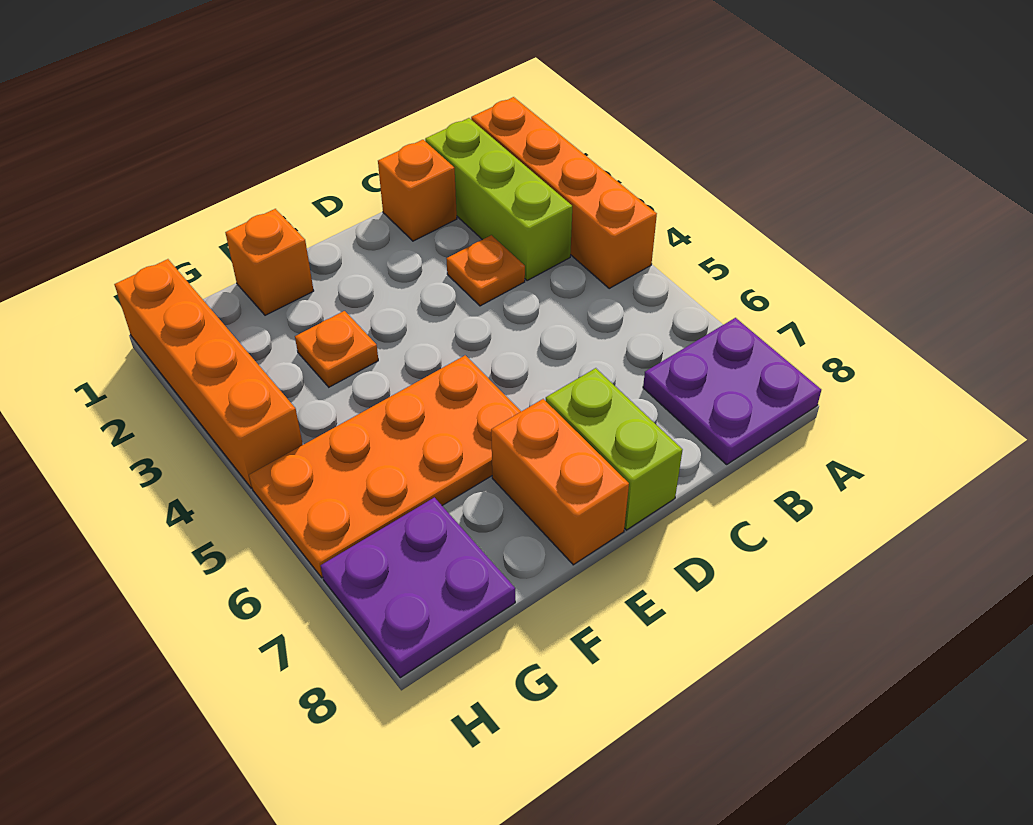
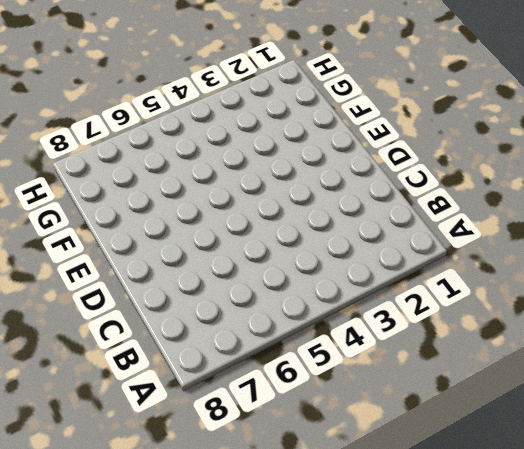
none -> orange 1x4 brick [471,97,657,288]
none -> purple 2x2 plate [643,318,821,464]
none -> lime 1x3 brick [425,118,572,281]

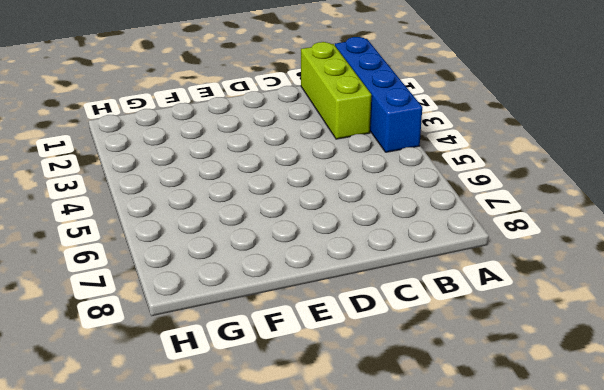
blue 1x4 brick [335,37,422,152] -> orange 1x4 brick [471,97,657,288]
none -> purple 2x2 plate [643,318,821,464]
none -> orange 1x1 brick [378,140,457,241]
none -> orange 1x1 plate [446,235,525,306]

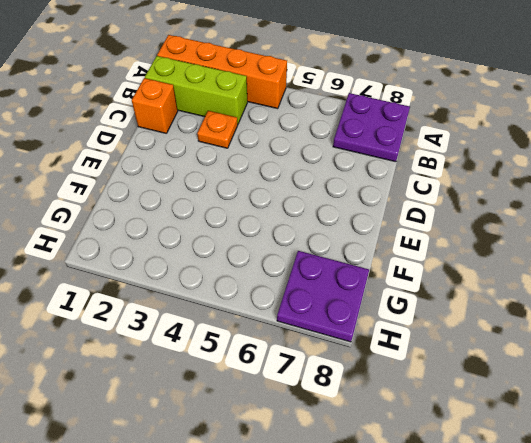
none -> lime 1x2 brick [546,368,682,530]
none -> orange 2x4 plate [249,355,521,578]
none -> orange 1x2 brick [491,399,629,565]

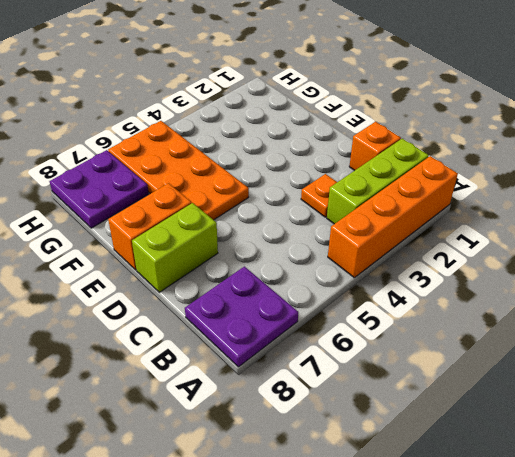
none -> orange 1x1 brick [225,209,314,315]
none -> orange 1x1 plate [295,311,378,387]
none -> orange 1x4 brick [114,259,303,488]

